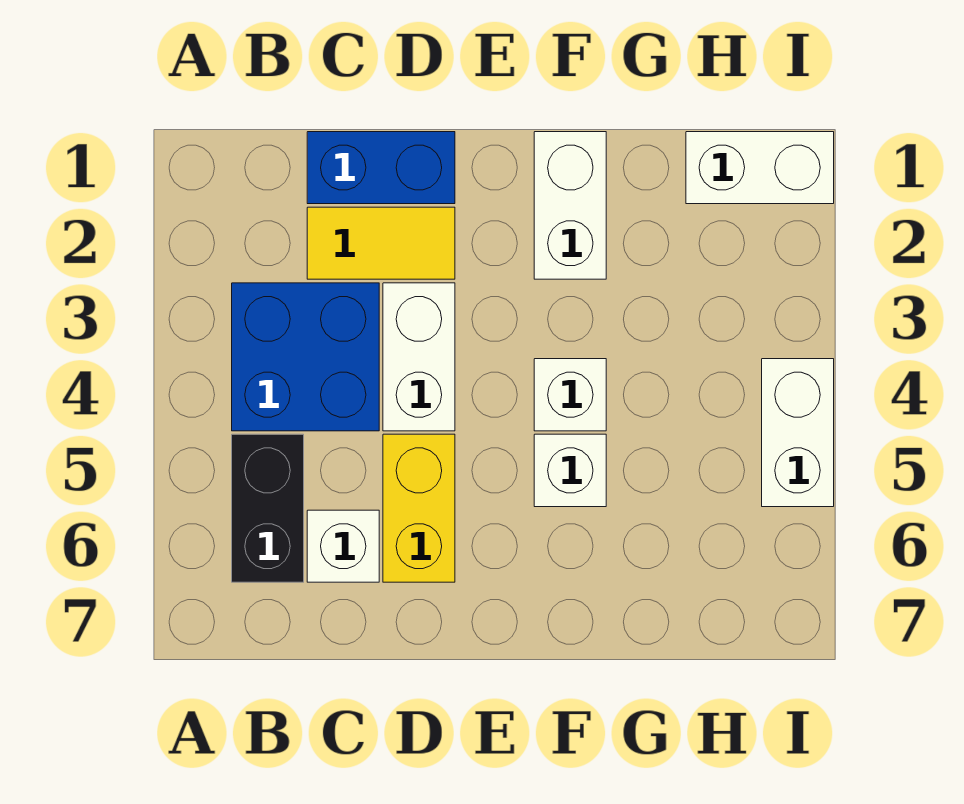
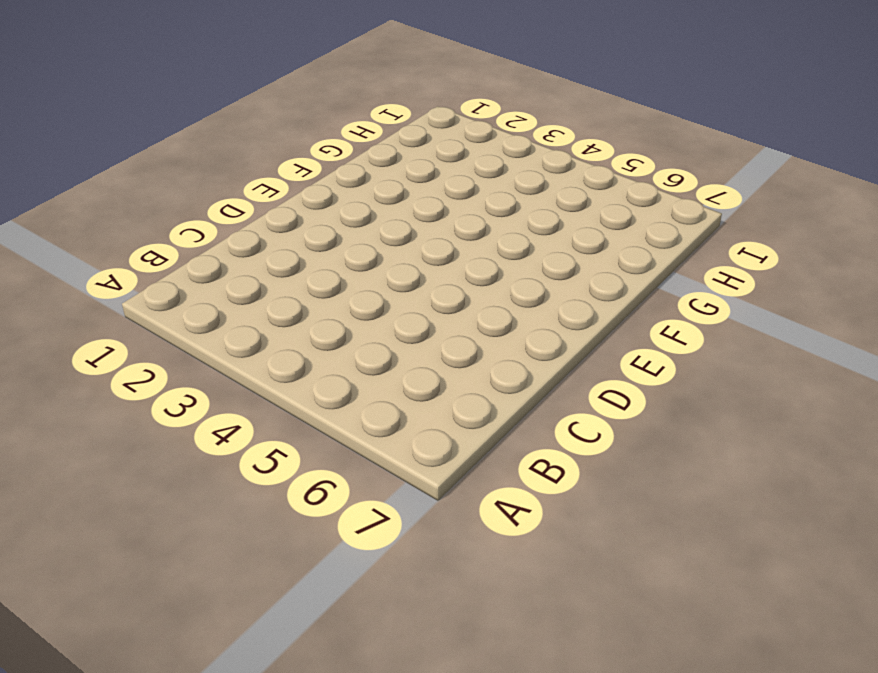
none -> blue 2x2 brick [232,283,379,431]
none -> black 1x2 brick [232,434,304,582]
none -> blue 1x2 brick [307,132,455,204]

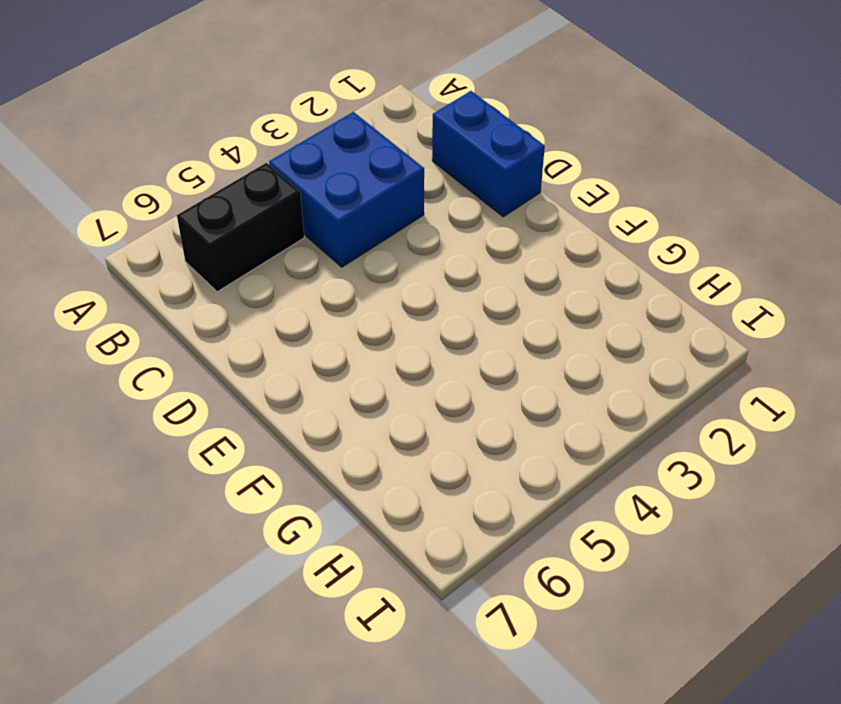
none -> yellow 1x2 tile [307,207,455,279]
none -> white 1x1 brick [307,510,379,582]
none -> white 1x2 brick [383,283,455,431]

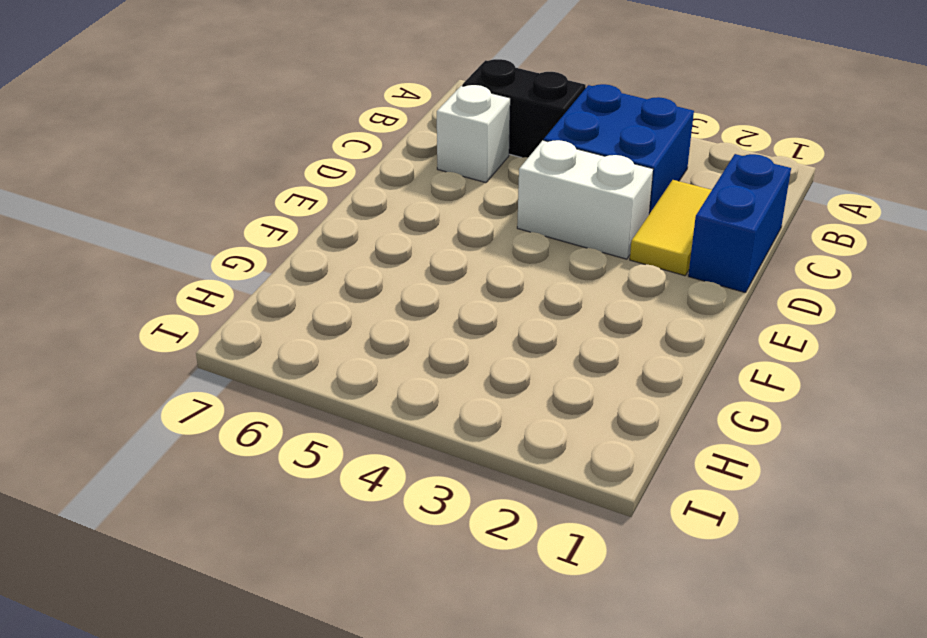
none -> yellow 1x2 brick [383,434,455,582]
none -> white 1x2 brick [534,132,606,279]
none -> white 1x1 brick [534,359,606,431]

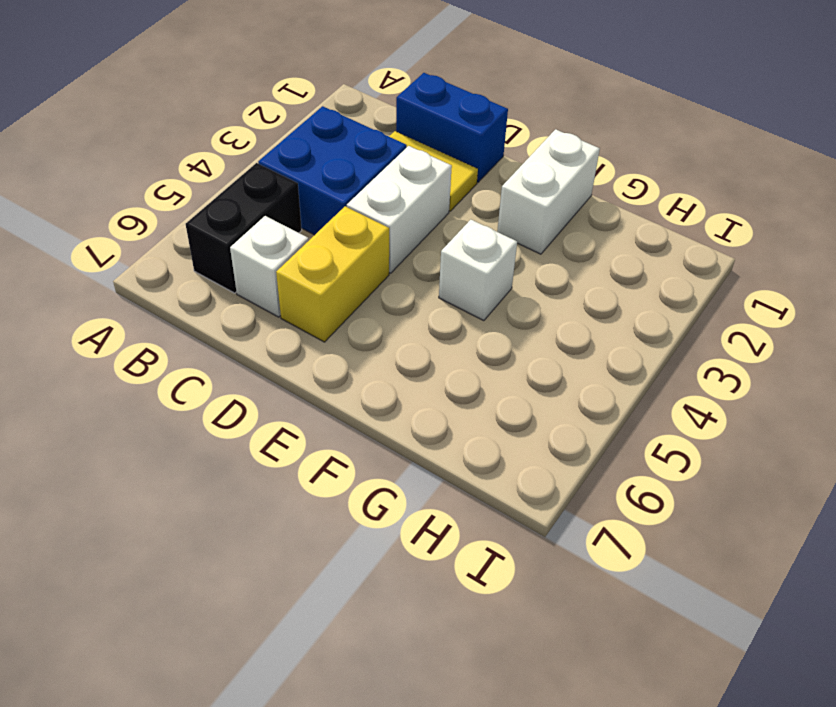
none -> white 1x1 brick [534,434,606,507]
none -> white 1x2 brick [686,132,834,204]
none -> white 1x2 brick [762,359,834,507]

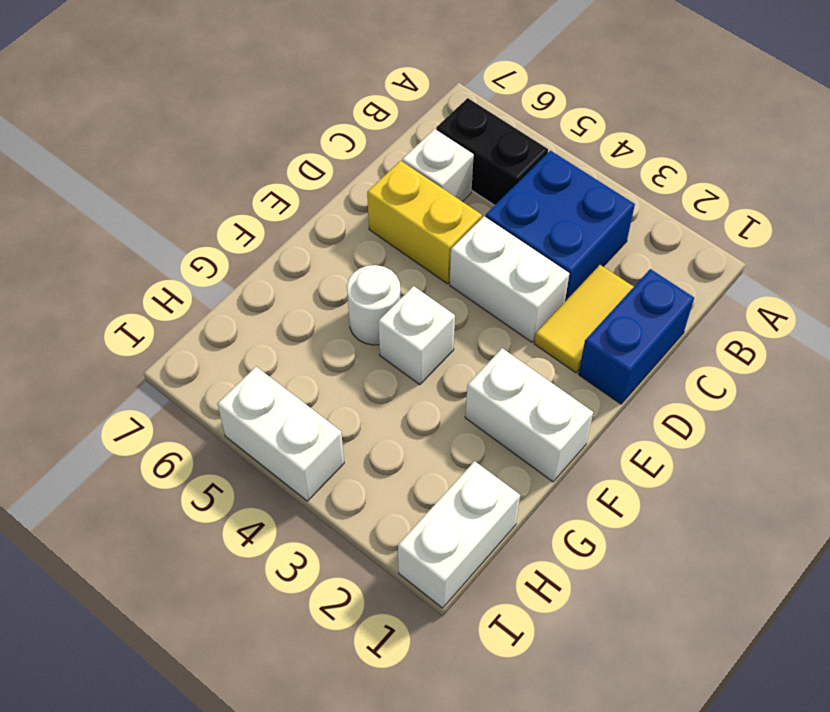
white 1x1 round brick [347,265,400,345] -> white 1x1 brick [534,434,606,507]

